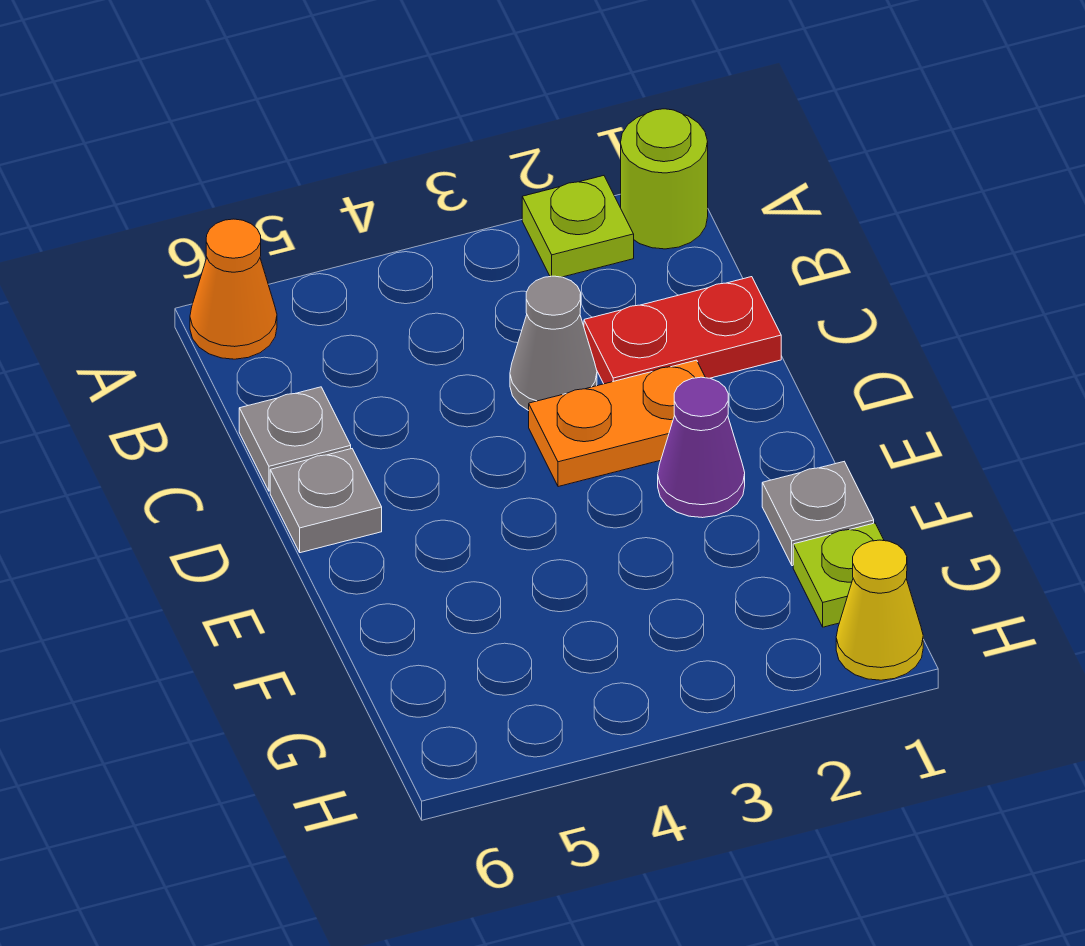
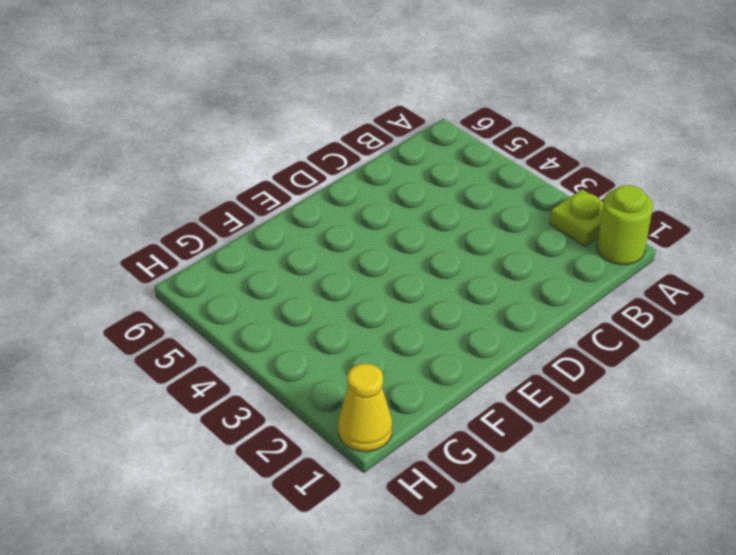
none -> orange 1x1 cone [190,219,277,359]
none -> red 1x2 plate [584,277,781,384]
none -> grey 1x1 cone [510,276,597,411]

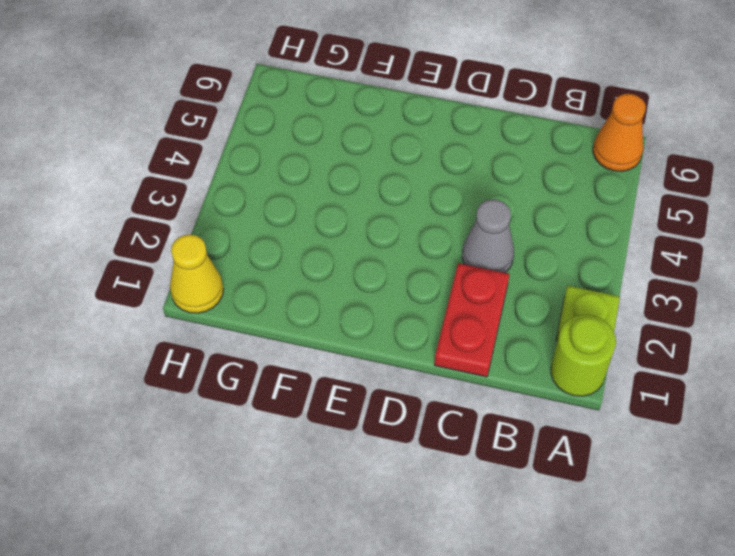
none -> grey 1x1 plate [239,387,351,491]
none -> orange 1x2 plate [529,360,705,487]
none -> grey 1x1 plate [270,449,382,553]

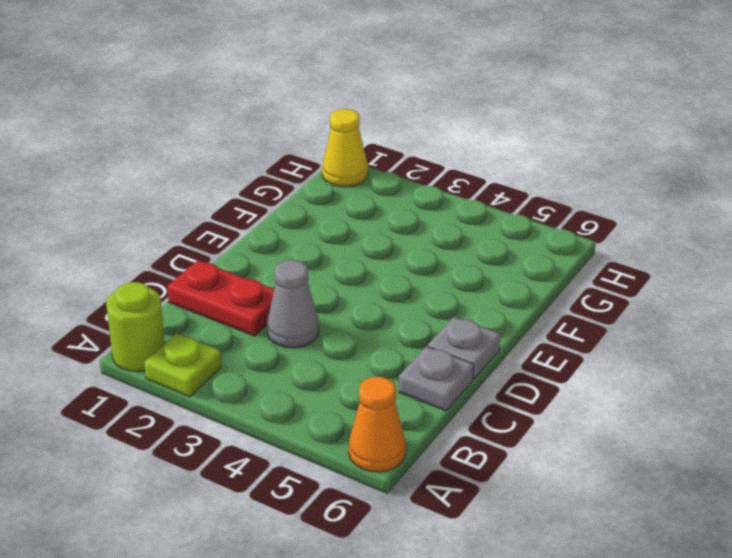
none -> orange 1x2 plate [529,360,705,487]
none -> purple 1x1 cone [658,377,745,518]
none -> grey 1x1 plate [762,462,874,566]

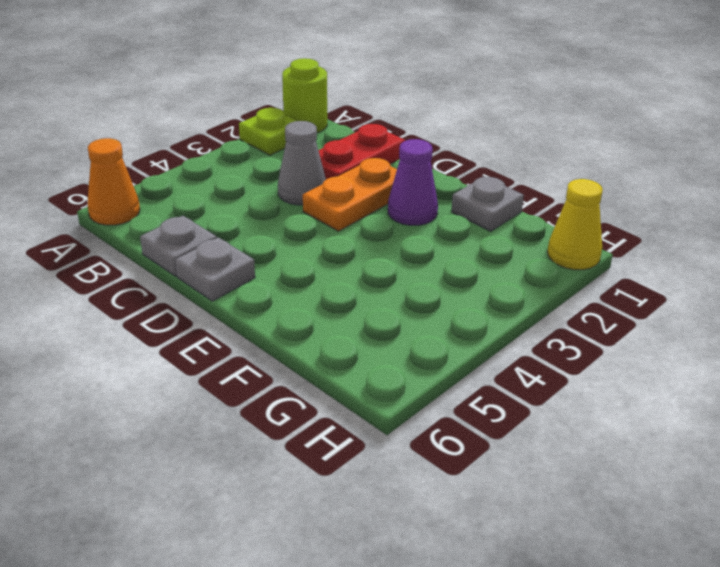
none -> lime 1x1 plate [793,523,884,627]

